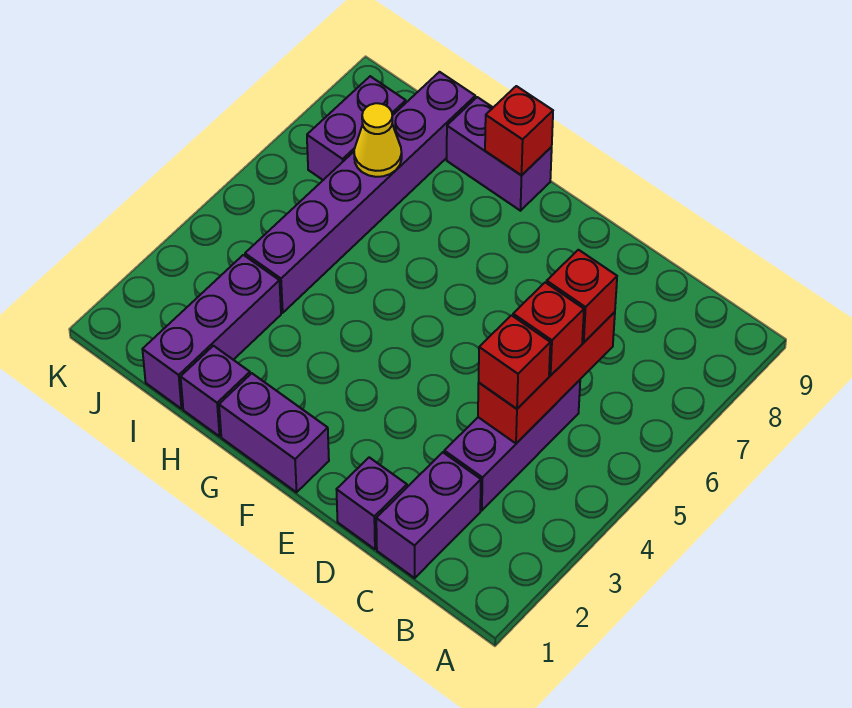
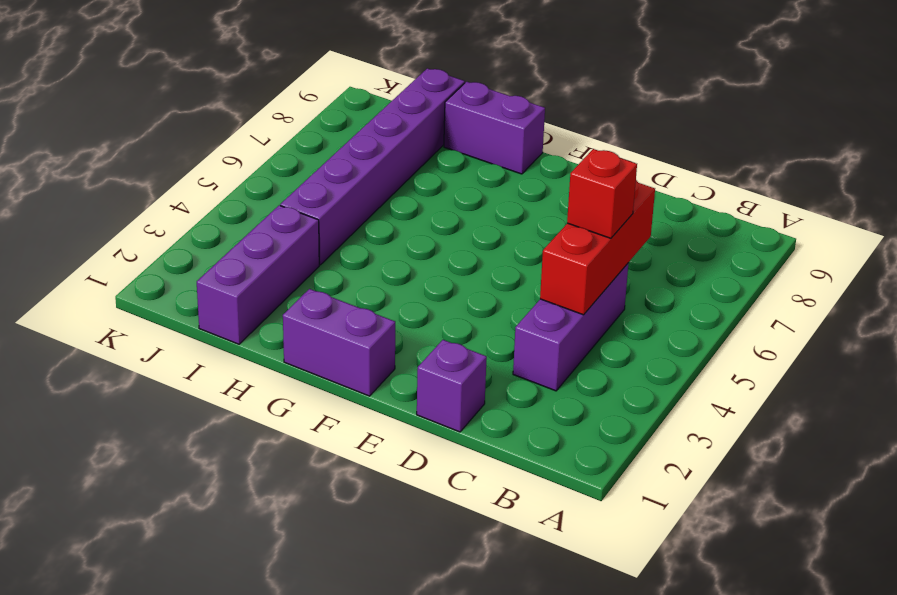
none -> purple 1x2 brick [376,452,481,578]
none -> purple 1x1 brick [181,346,250,436]
none -> purple 1x2 brick [307,76,406,180]

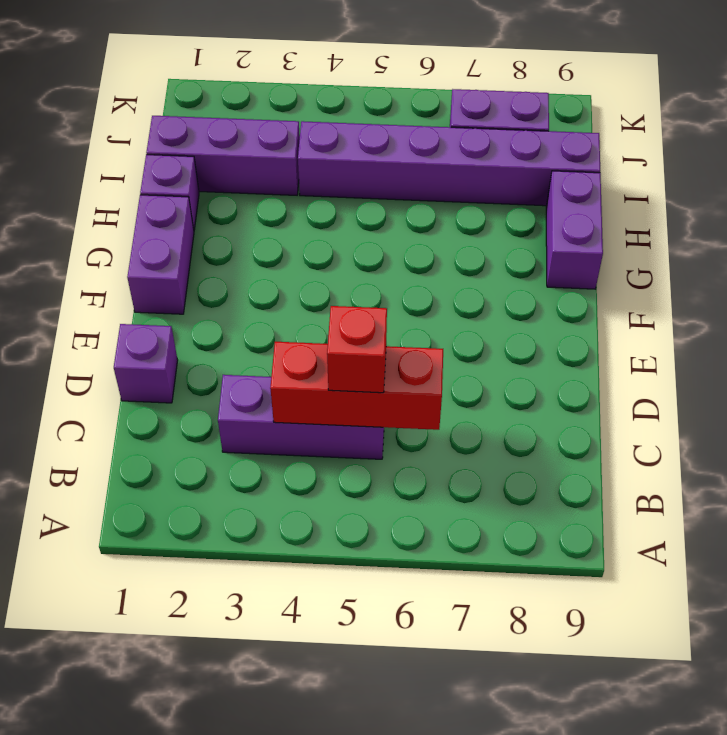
none -> purple 1x2 brick [376,452,481,578]
none -> red 1x1 brick [485,86,553,175]
none -> yellow 1x1 cone [354,103,402,177]

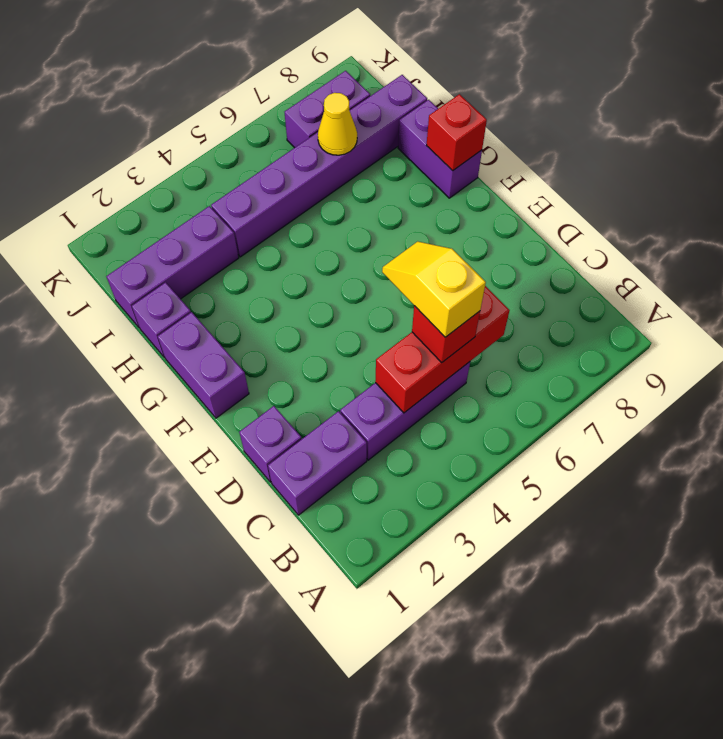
yellow 1x2 slope [382,241,486,337] -> none
none -> red 1x1 brick [479,315,550,409]
none -> red 1x1 brick [547,250,617,342]

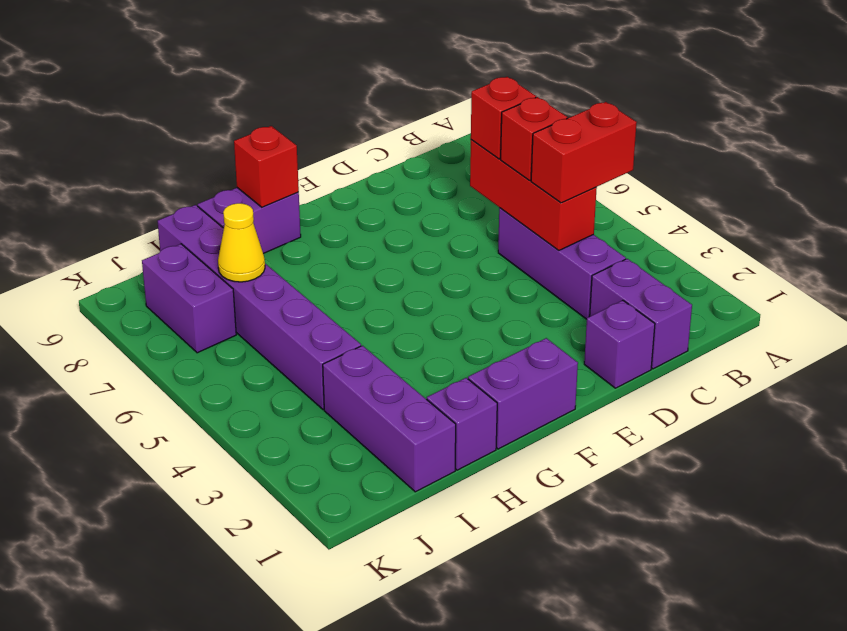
red 1x2 brick [531,102,637,203] -> red 1x1 brick [479,315,550,409]

